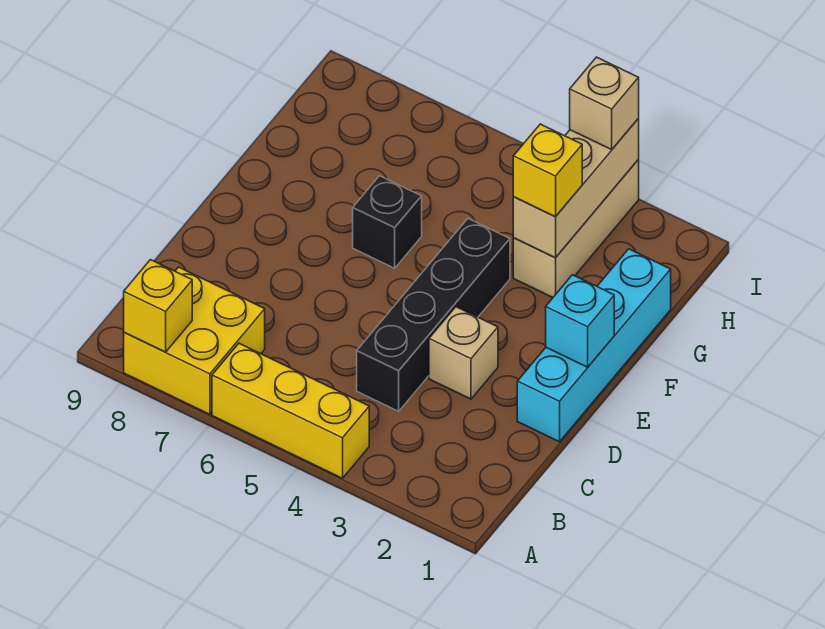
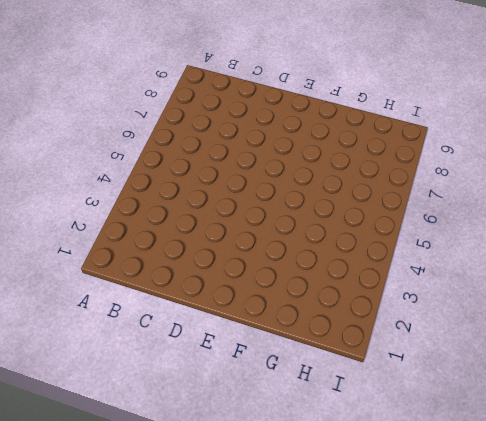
none -> yellow 1x3 brick [212,343,369,478]
none -> yellow 2x2 brick [124,267,265,414]
none -> black 1x4 brick [357,219,510,411]

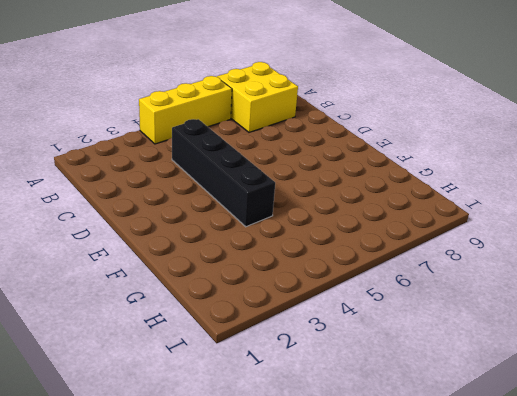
none -> cyan 1x4 brick [517,249,671,442]
none -> tan 1x1 brick [429,307,498,399]
none -> black 1x1 brick [353,176,422,268]

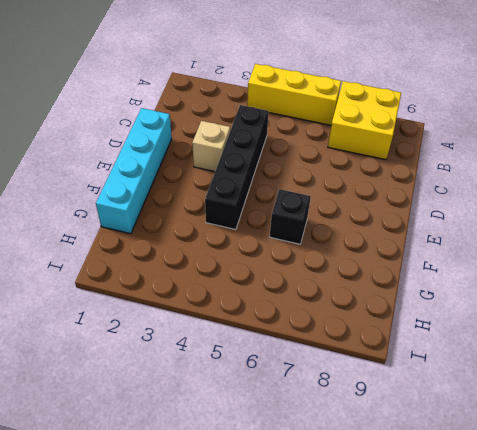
none -> tan 1x3 brick [513,160,639,297]
none -> yellow 1x1 brick [124,260,192,352]
none -> cyan 1x1 brick [546,275,614,367]

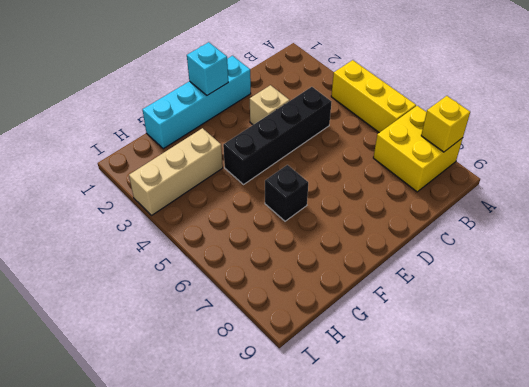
none -> tan 1x3 brick [513,119,639,258]
none -> yellow 1x1 brick [513,124,582,217]
none -> tan 1x1 brick [570,57,639,150]

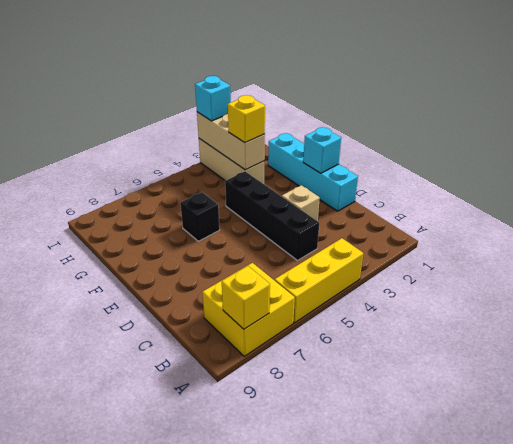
cyan 1x1 brick [195,76,231,121] -> tan 1x1 brick [570,57,639,150]

